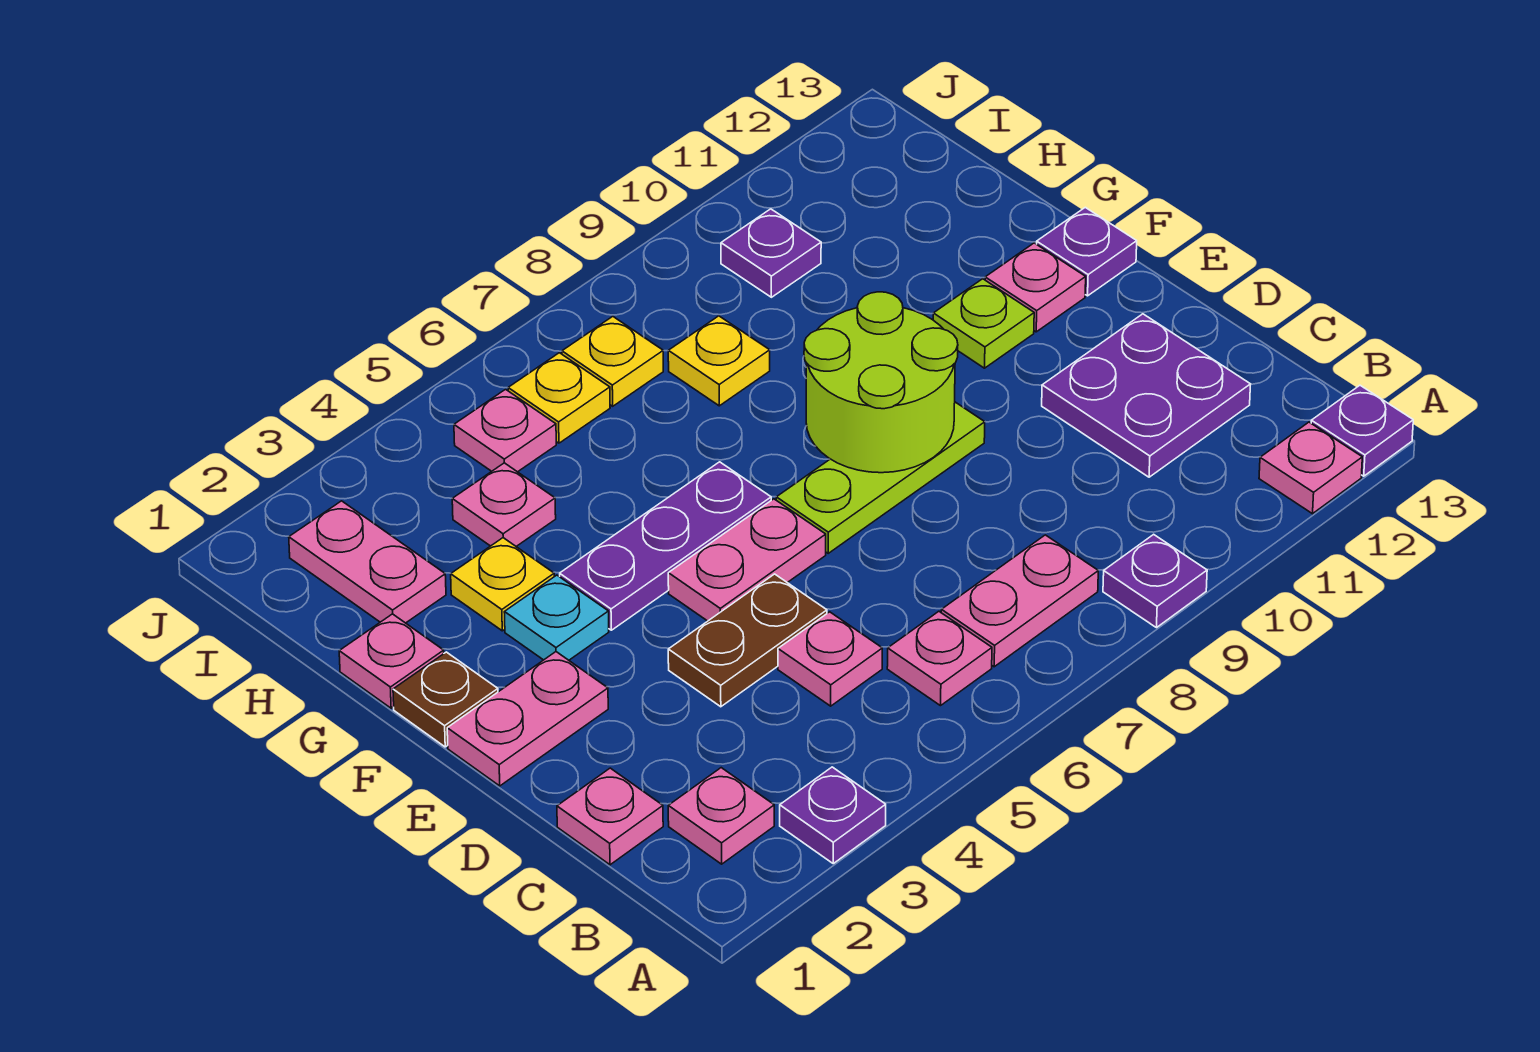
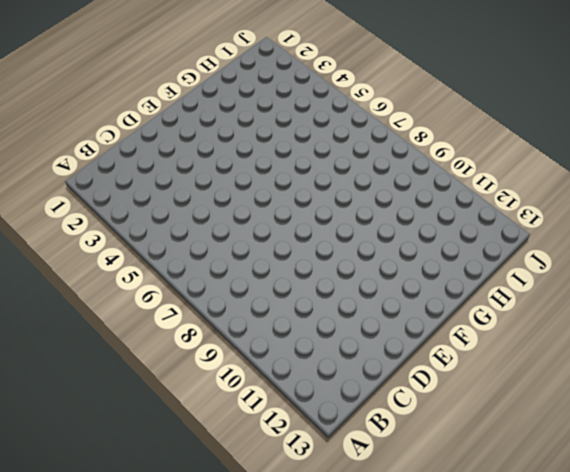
none -> purple 1x1 plate [780,767,886,863]
none -> purple 1x1 plate [1103,534,1207,628]
none -> pink 1x1 plate [1259,422,1362,514]
none -> purple 1x1 plate [1311,385,1413,476]

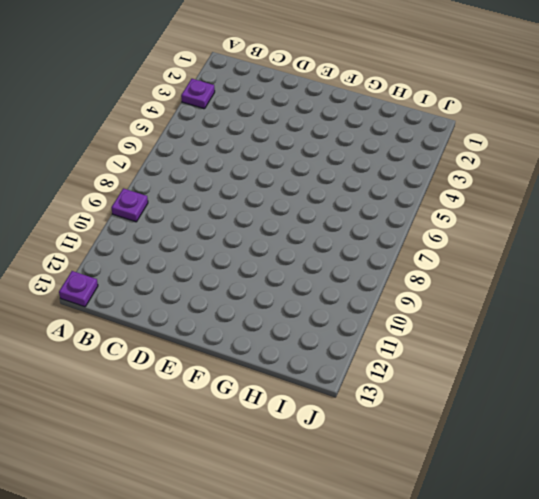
none -> pink 1x1 plate [1259,422,1362,514]
none -> pink 1x1 plate [668,768,774,864]
none -> pink 1x1 plate [887,611,992,706]
none -> pink 1x2 plate [941,535,1098,667]

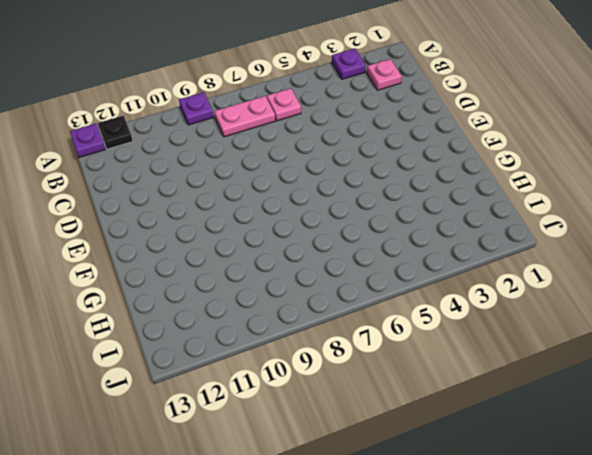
black 1x1 plate [98,115,133,149] -> pink 1x1 plate [1259,422,1362,514]
none -> pink 1x1 plate [557,768,663,865]
none -> pink 1x1 plate [778,612,882,706]
none -> purple 2x2 plate [1042,314,1251,477]
none -> brown 1x2 plate [668,574,827,707]

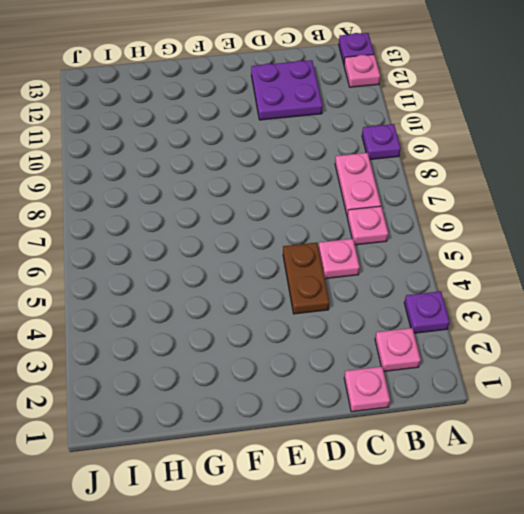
none -> pink 1x2 plate [447,652,608,786]
none -> pink 1x2 plate [668,499,826,621]
none -> lime 1x3 plate [776,402,985,553]
none -> brown 1x1 plate [393,652,498,747]

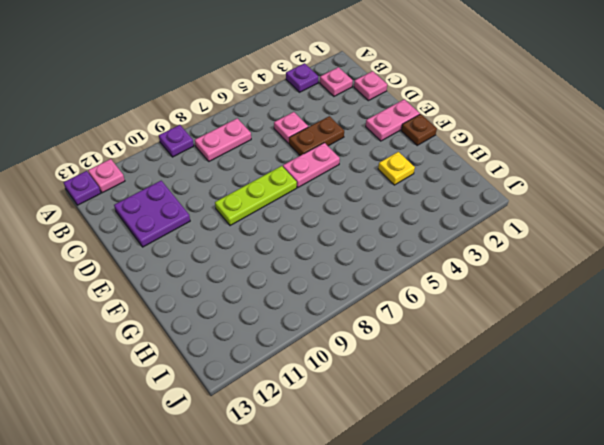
none -> pink 1x1 plate [887,611,992,706]
none -> cyan 1x1 plate [504,575,609,660]
none -> purple 1x3 plate [560,462,771,630]
none -> lime 1x1 plate [933,279,1034,368]

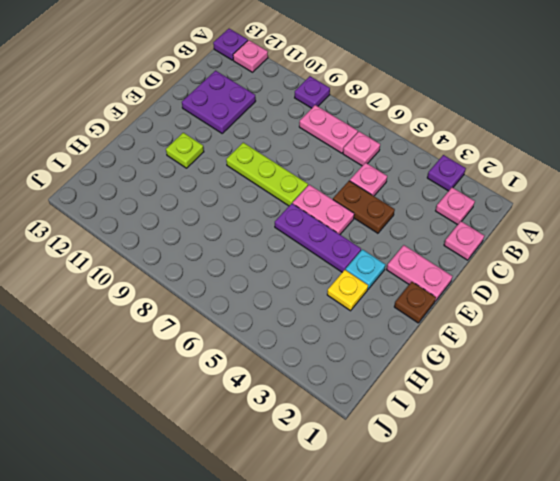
none -> pink 1x1 plate [985,243,1086,332]
none -> purple 1x1 plate [1037,207,1137,296]
none -> pink 1x1 plate [339,614,444,708]
none -> pink 1x2 plate [289,501,446,623]

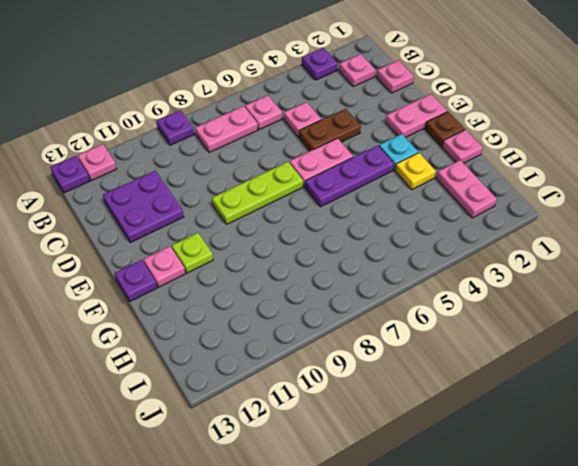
none -> pink 1x1 plate [452,463,556,546]
none -> yellow 1x1 plate [668,316,770,406]
none -> pink 1x1 plate [454,389,556,472]
none -> yellow 1x1 plate [508,353,610,443]

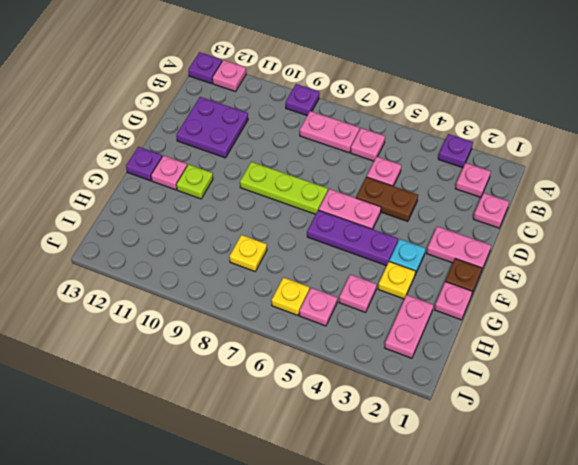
none -> yellow 1x1 plate [562,316,663,406]
none -> purple 1x1 plate [721,209,821,297]
none -> lime 2x2 round brick [804,292,958,473]

